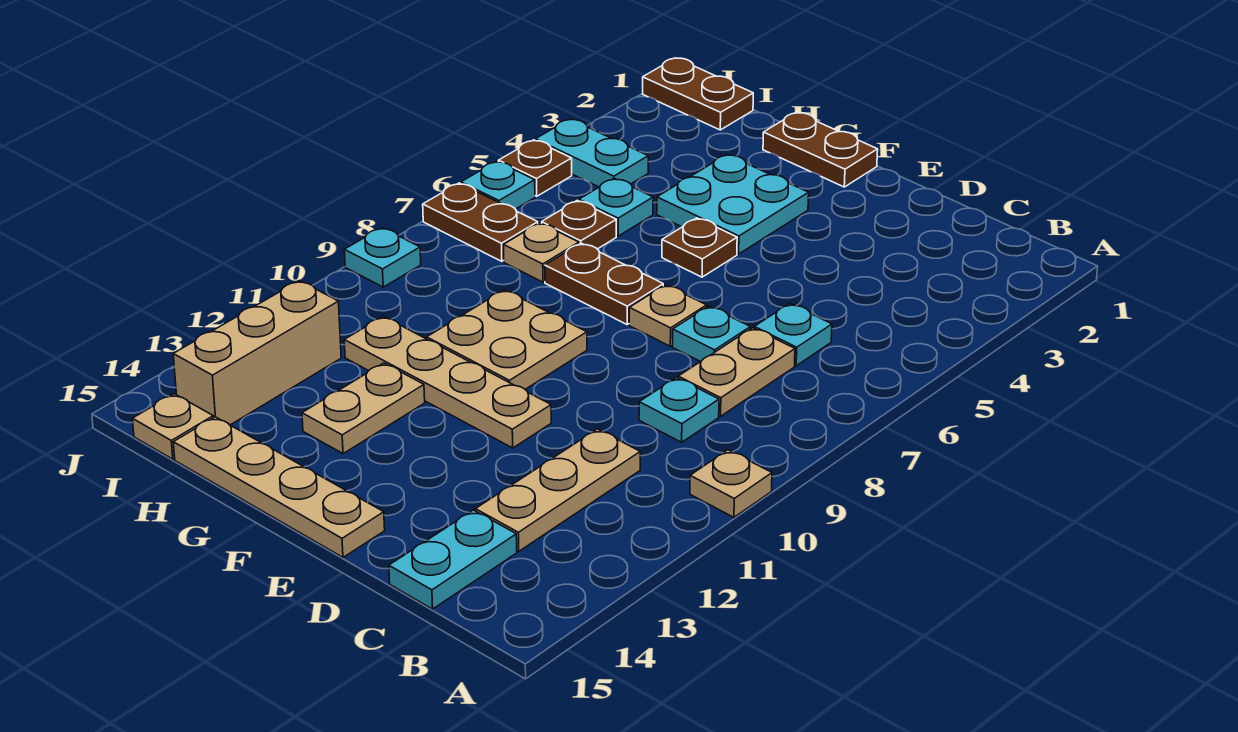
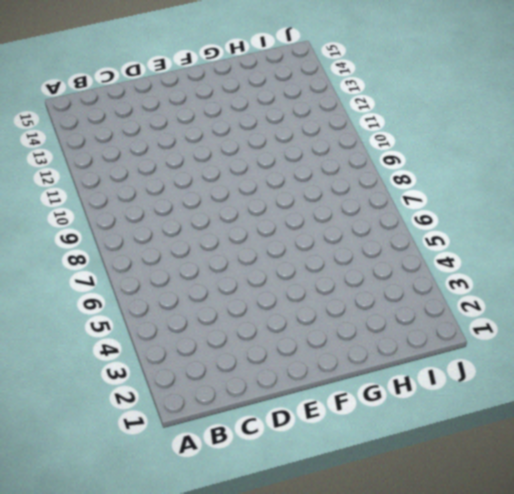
none -> tan 1x1 plate [690,450,772,517]
none -> cyan 1x1 plate [754,304,832,366]
none -> tan 1x2 plate [678,328,795,416]

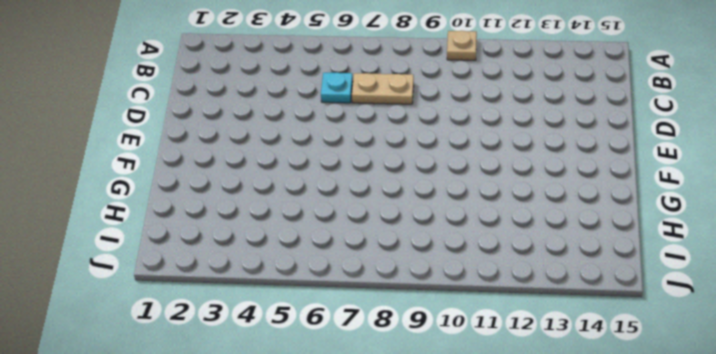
none -> cyan 1x1 plate [639,378,719,442]
none -> tan 1x3 plate [475,429,640,551]
none -> cyan 1x2 plate [389,510,517,609]

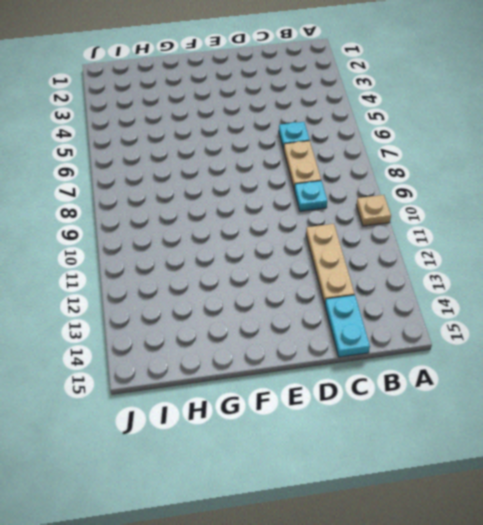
none -> cyan 1x1 plate [673,306,750,362]
none -> tan 1x1 plate [629,285,707,346]
none -> tan 1x4 plate [344,316,551,448]

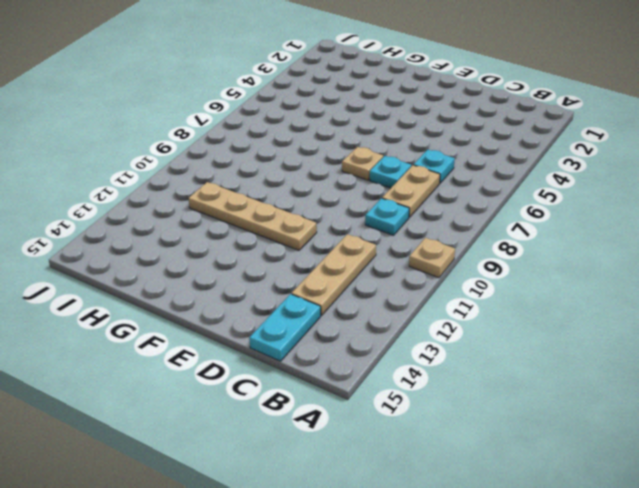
none -> tan 1x4 plate [173,417,385,557]
none -> brown 1x2 plate [763,112,878,187]
none -> cyan 2x2 plate [657,155,809,254]

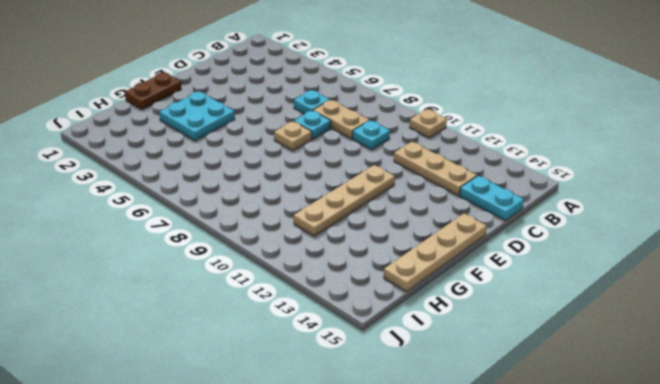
none -> brown 1x1 plate [662,218,737,277]
none -> brown 1x2 plate [545,243,663,324]
none -> tan 2x2 plate [427,290,587,389]

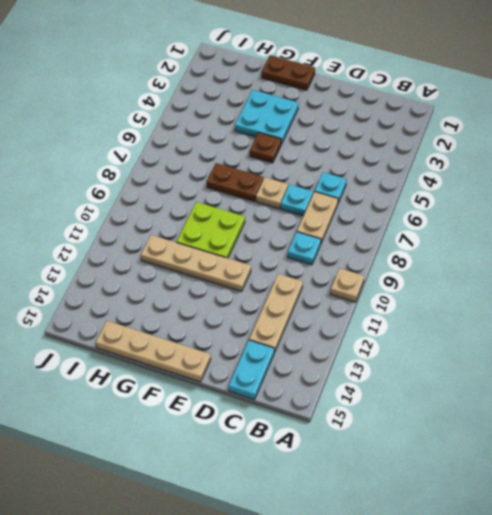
lime 2x2 plate [177,202,245,258] -> tan 2x2 plate [427,290,587,389]
none -> tan 1x2 plate [302,363,425,454]
none -> cyan 1x1 plate [579,179,653,236]
none -> brown 1x1 plate [542,200,616,249]

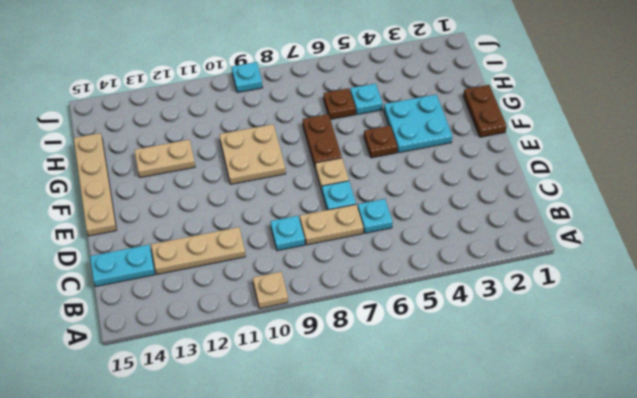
none -> tan 1x4 plate [344,316,551,448]
none -> tan 1x1 plate [504,223,579,282]
none -> brown 1x2 plate [643,58,753,130]

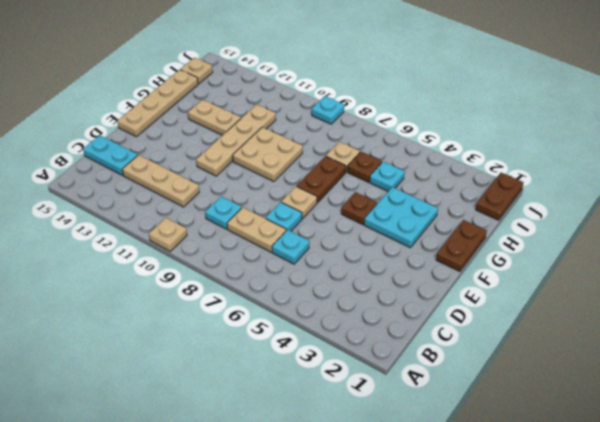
none -> cyan 1x2 plate [535,119,648,187]
none -> brown 1x2 plate [423,183,538,261]
none -> tan 1x3 brick [173,281,341,425]

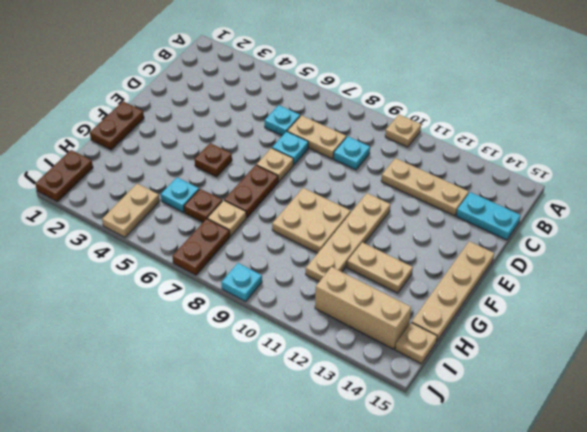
tan 1x2 plate [102,184,160,237] -> cyan 1x2 plate [535,119,648,187]
none -> cyan 2x2 plate [657,155,809,254]
none -> brown 1x1 plate [498,140,572,196]
none -> cyan 1x1 plate [461,161,535,209]

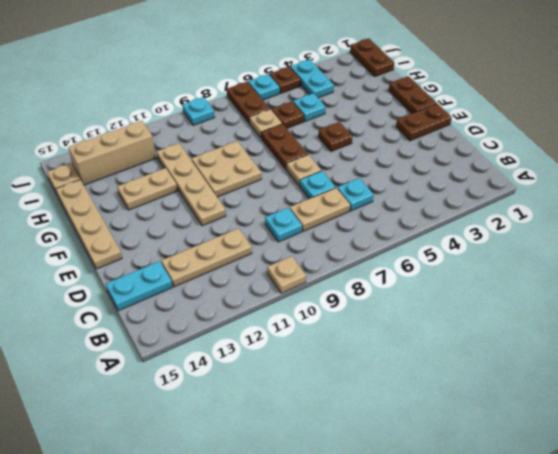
brown 1x2 plate [396,104,452,141] -> none
none -> cyan 2x2 plate [657,155,809,254]

